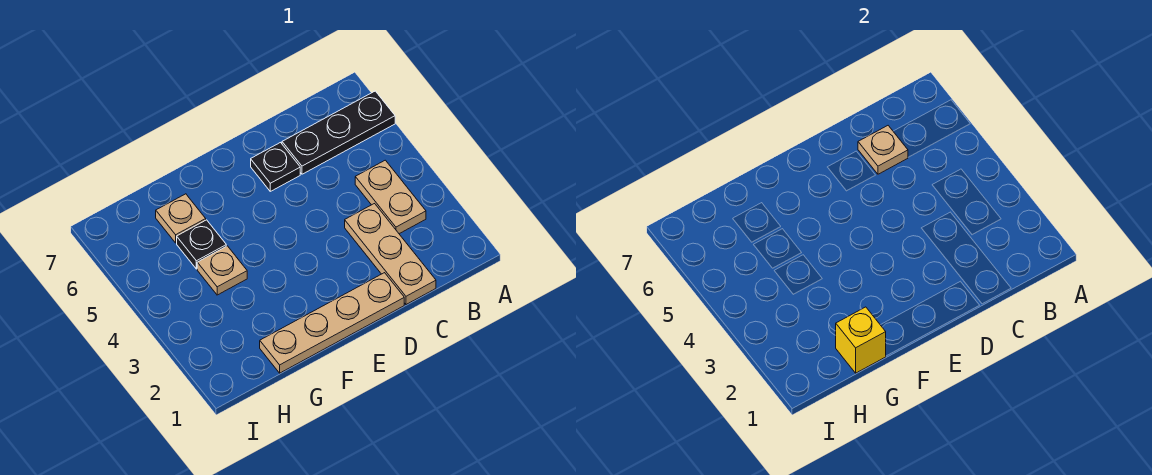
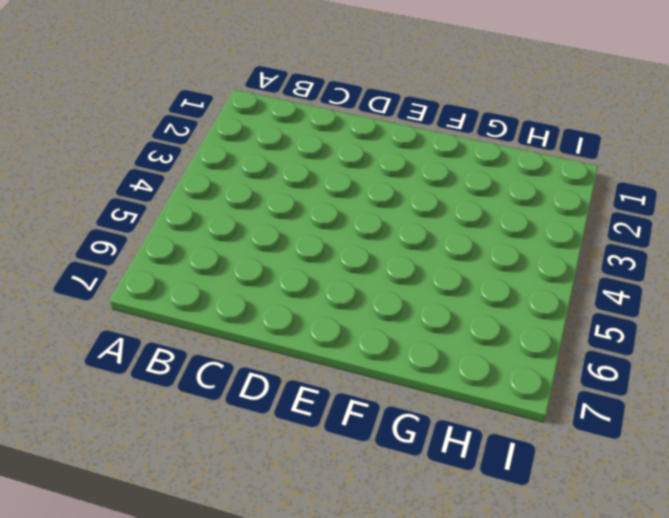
none -> black 1x3 plate [282,91,395,174]
none -> tan 1x2 plate [355,160,426,234]

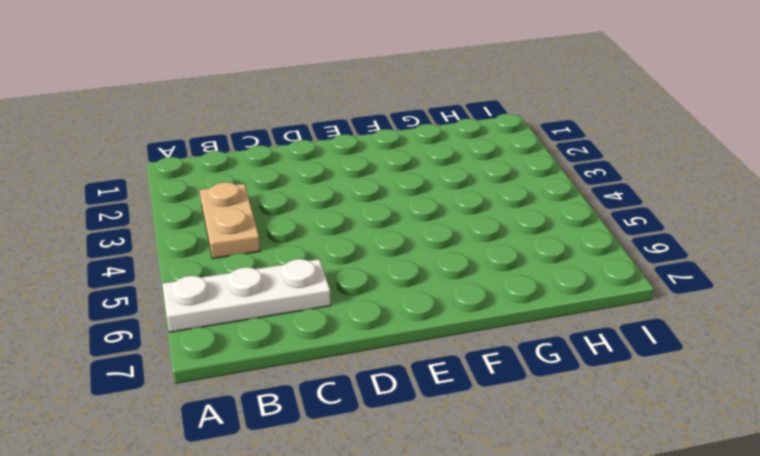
white 1x3 plate [162,259,331,332] -> black 1x3 plate [282,91,395,174]
none -> tan 1x3 plate [345,204,436,305]
none -> tan 1x4 plate [260,273,404,373]

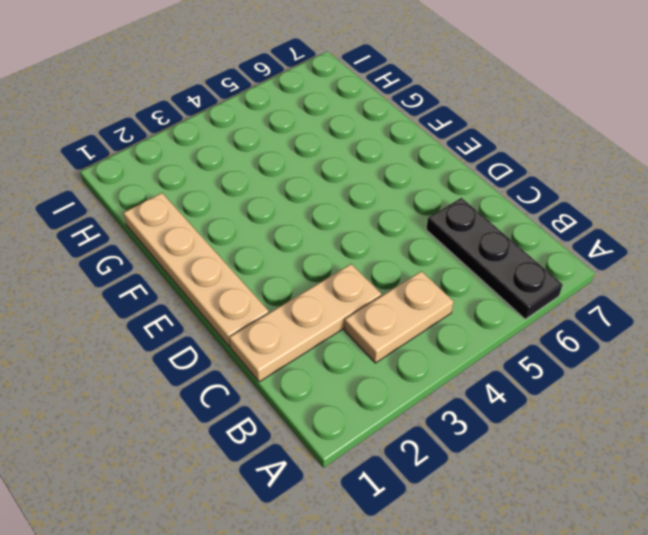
none -> black 1x1 plate [251,143,300,191]
none -> tan 1x1 plate [197,246,247,295]

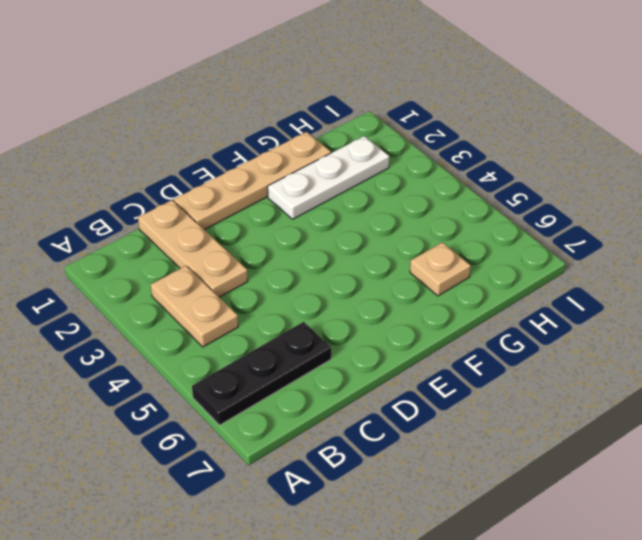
white 1x3 plate [268,136,389,219] -> none
none -> black 1x1 plate [251,143,300,191]
none -> tan 1x1 plate [197,246,247,295]

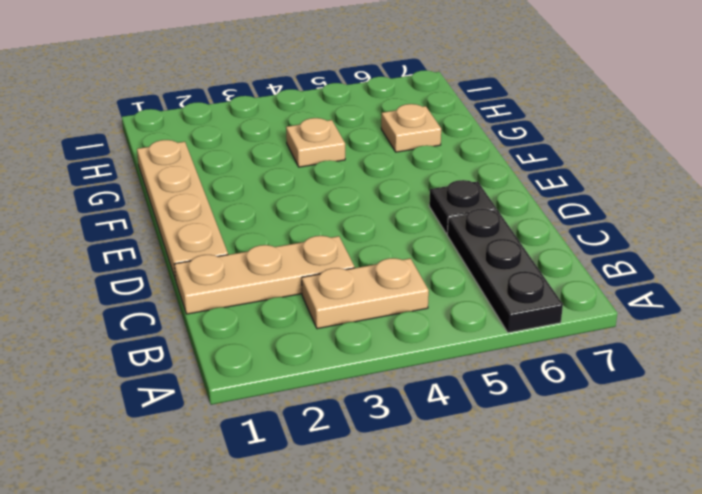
none -> black 1x1 plate [177,220,226,269]
none -> tan 1x1 plate [858,126,908,174]

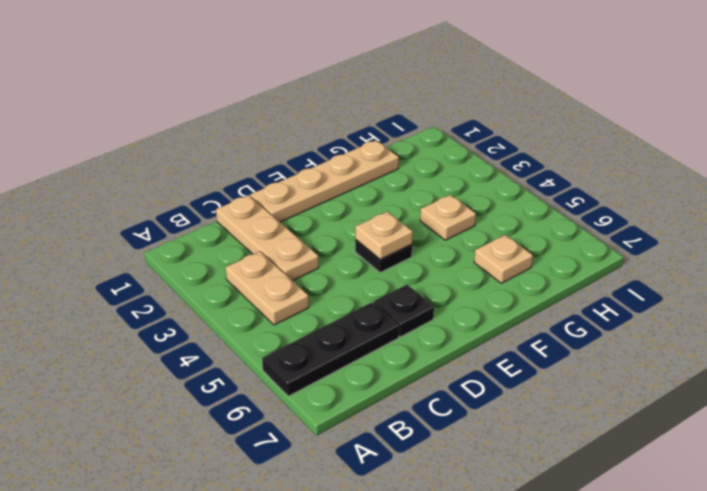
black 1x1 plate [355,240,412,273] -> black 1x1 plate moved to [177,220,226,269]
tan 1x1 plate [355,211,413,259] -> tan 1x1 plate moved to [858,126,908,174]
none -> yellow 1x1 brick [836,307,886,373]

